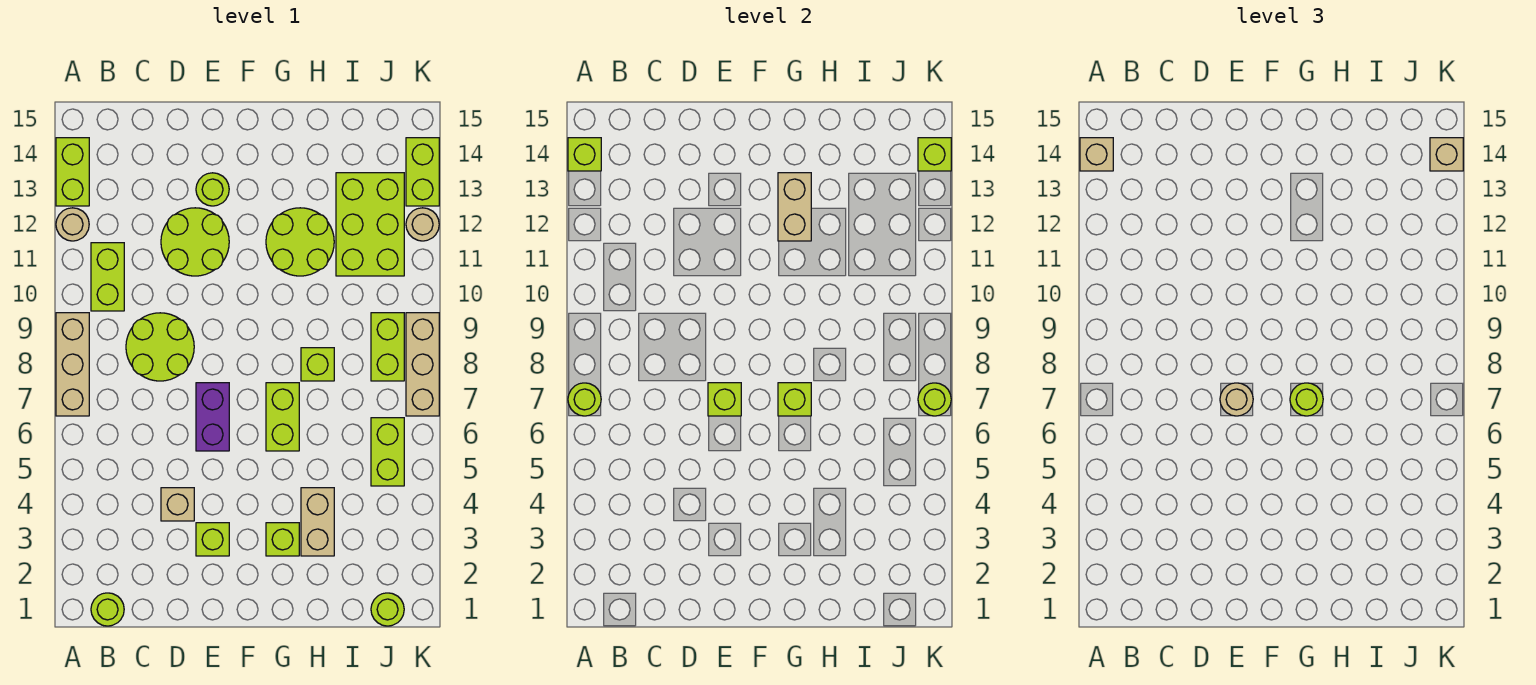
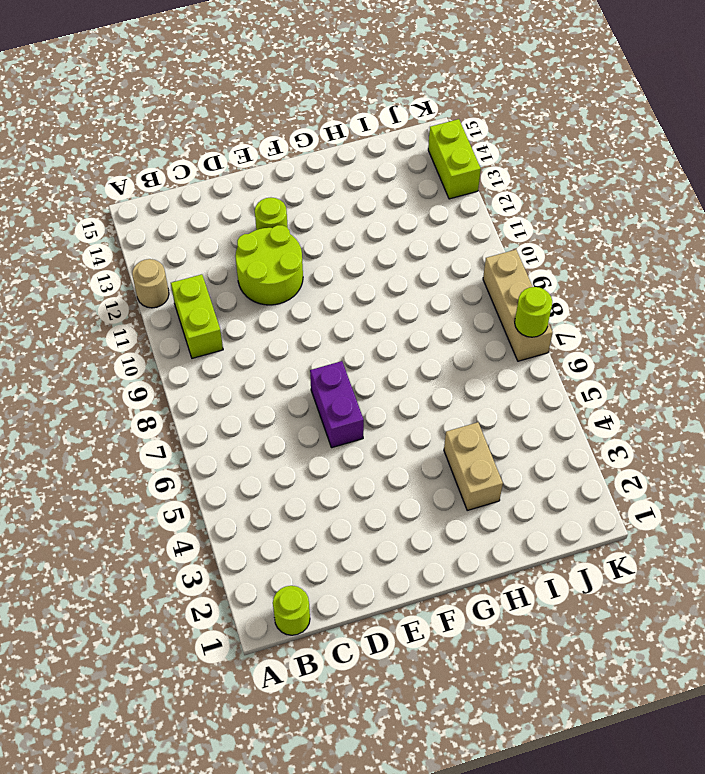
none -> tan 1x3 brick [56,313,89,416]
none -> lime 1x2 brick [56,138,89,206]
none -> lime 2x2 round brick [126,313,194,381]
none -> tan 1x1 brick [161,488,194,521]

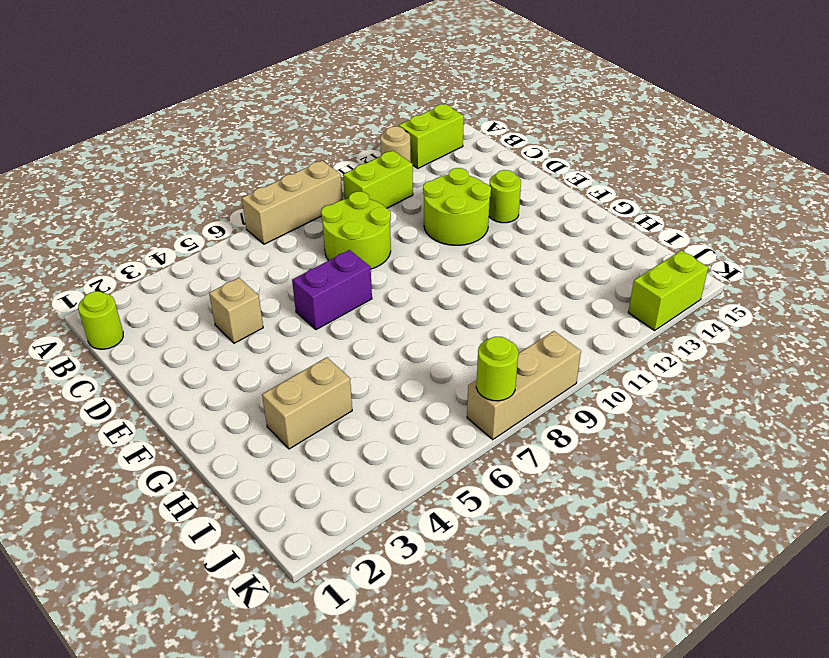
none -> lime 1x1 brick [196,523,229,556]
none -> lime 1x1 brick [266,523,299,556]
none -> lime 1x2 brick [266,383,299,451]
none -> lime 2x2 round brick [266,208,334,276]

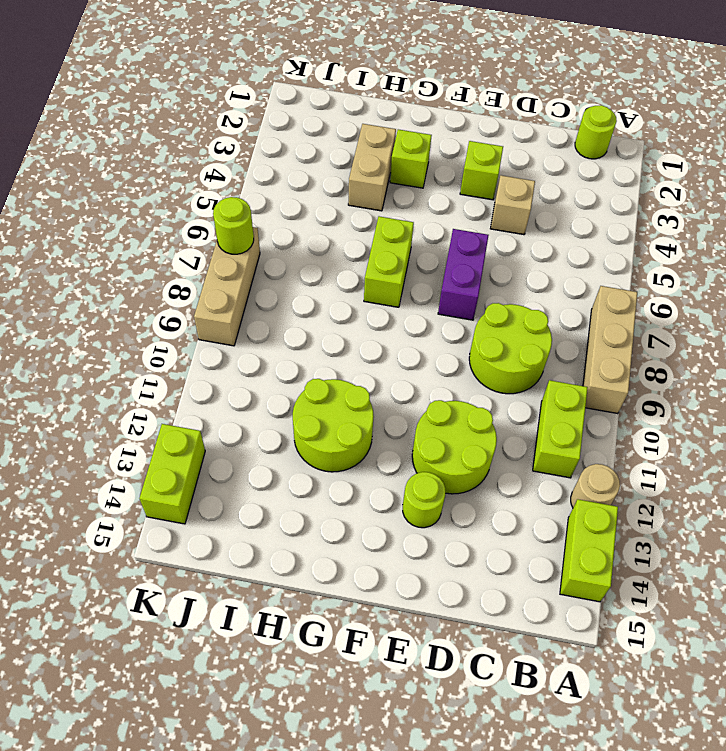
none -> lime 1x1 brick [301,348,334,381]
none -> lime 2x3 brick [336,173,404,276]
none -> lime 1x1 round brick [371,593,404,626]
none -> lime 1x2 brick [371,418,404,486]

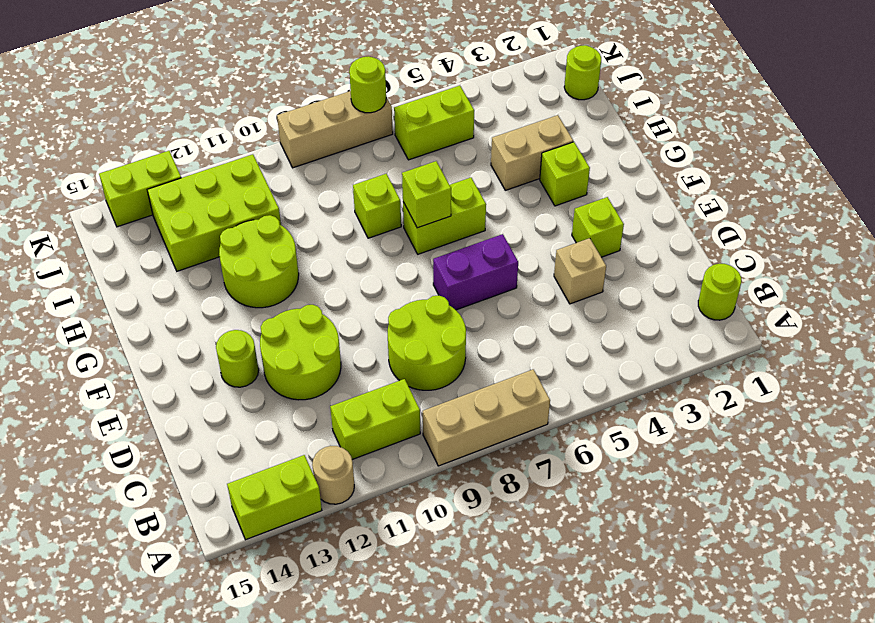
none -> lime 1x2 brick [371,313,404,381]
none -> tan 1x1 round brick [406,208,439,241]
none -> lime 1x1 round brick [568,383,601,416]
none -> lime 1x1 brick [568,138,601,171]

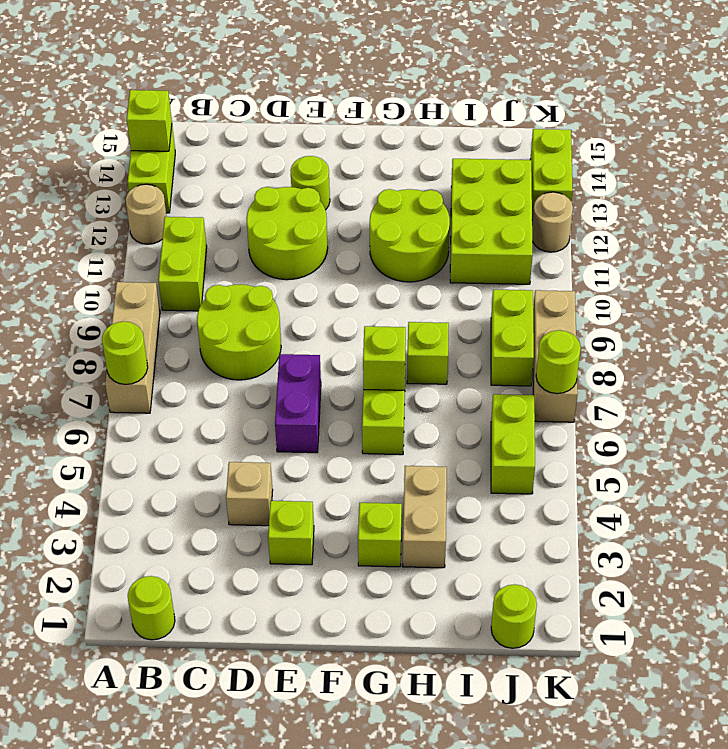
none -> lime 1x1 brick [708,383,741,416]
none -> tan 1x2 brick [778,173,811,241]
none -> lime 1x1 brick [918,138,951,171]
none -> tan 1x1 brick [1080,138,1113,171]

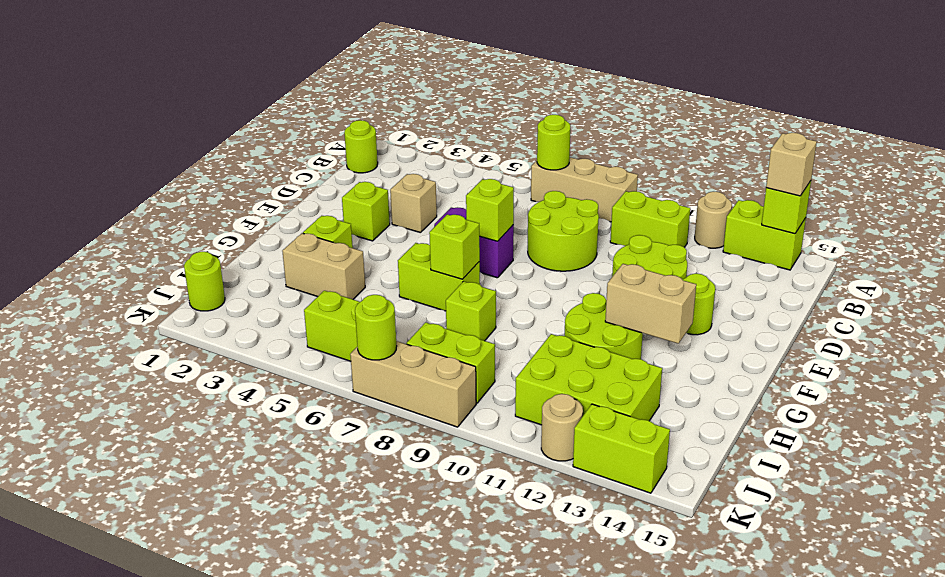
none -> lime 1x1 brick [918,138,951,171]
none -> tan 1x1 round brick [1220,383,1253,416]
none -> lime 1x1 round brick [1290,383,1323,416]
none -> tan 1x1 brick [1430,138,1463,171]

